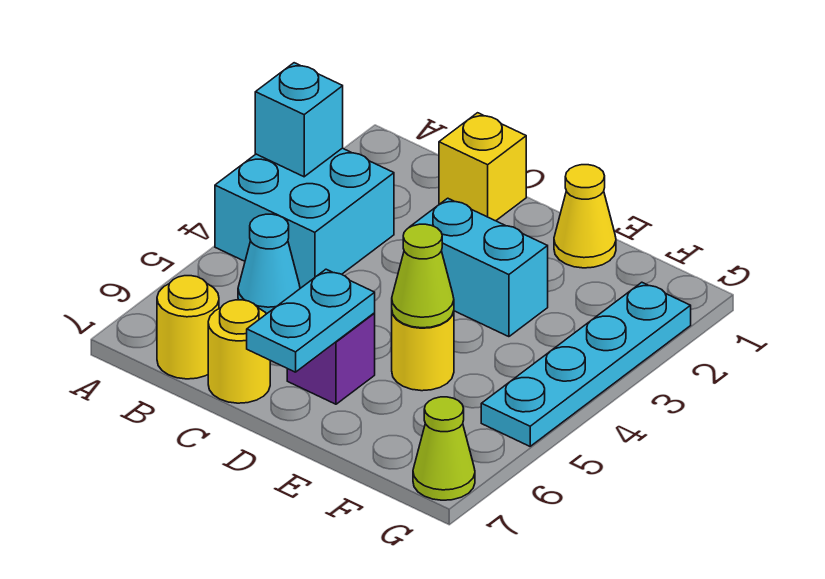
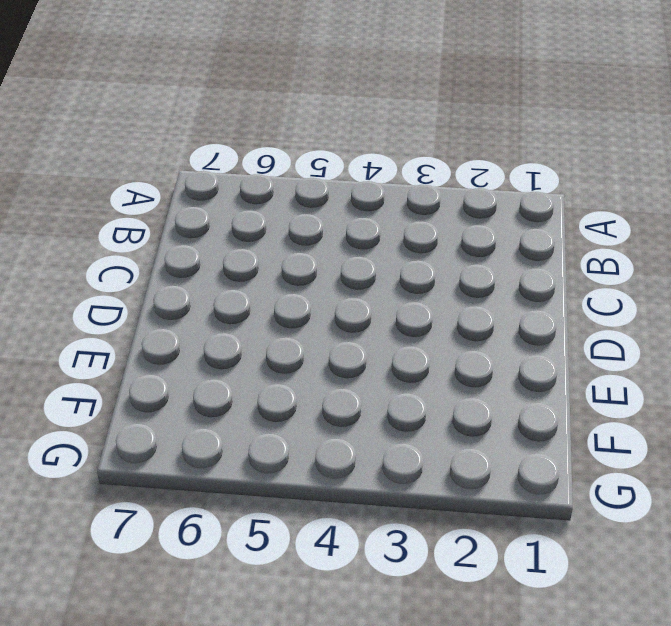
none -> cyan 2x2 brick [215,148,394,288]
none -> cyan 1x1 cone [238,214,300,314]
none -> yellow 1x1 round brick [157,276,219,379]

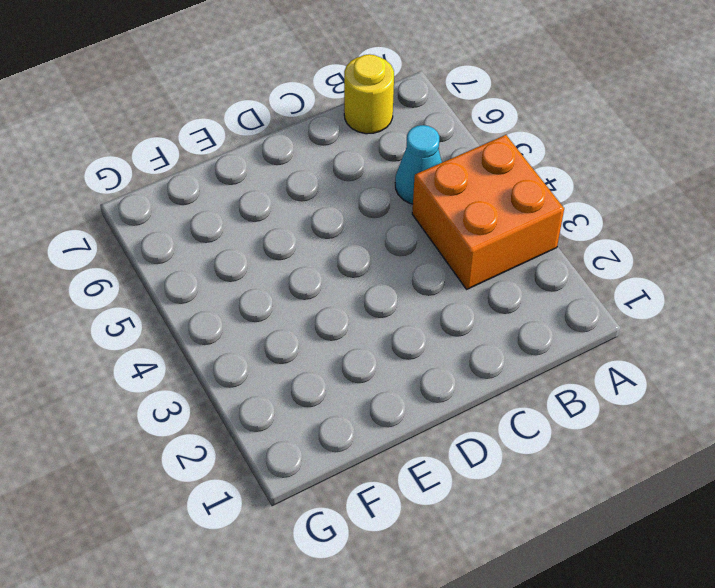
orange 2x2 brick [412,135,564,289] -> cyan 2x2 brick [215,148,394,288]
none -> yellow 1x1 brick [439,113,526,221]
none -> yellow 1x1 round brick [208,300,270,403]
none -> cyan 1x2 brick [410,198,548,337]

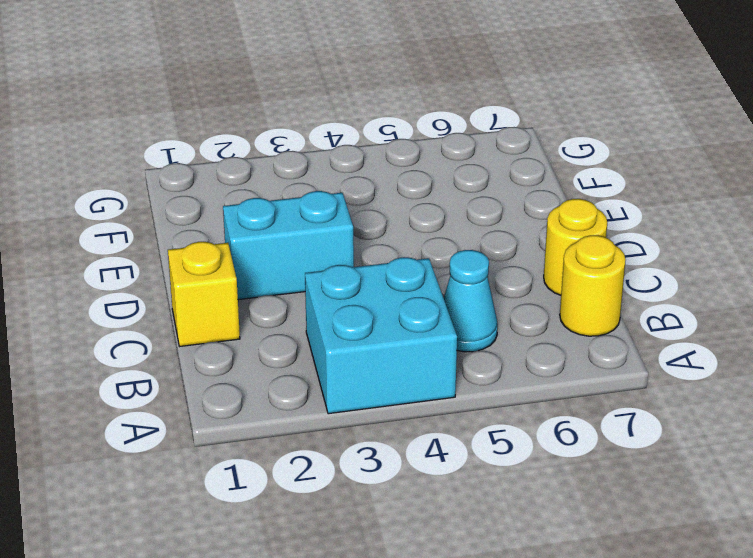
cyan 1x2 brick [223,191,354,300] -> cyan 1x2 brick turned to [410,198,548,337]
none -> purple 1x1 brick [287,313,375,404]
none -> yellow 1x1 cone [554,165,616,268]
none -> yellow 1x1 round brick [392,311,454,391]

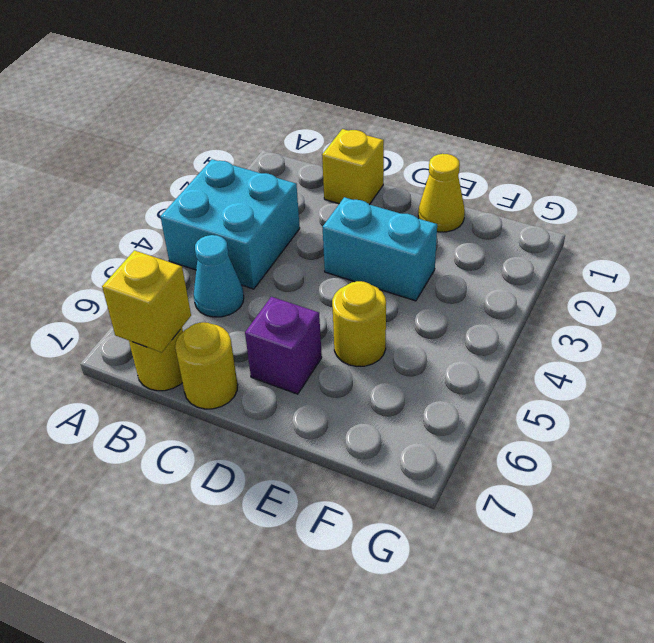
yellow 1x1 brick [102,250,191,352] -> none
none -> cyan 1x4 plate [481,282,691,446]
none -> lime 1x1 cone [413,397,475,500]
none -> cyan 1x1 brick [255,63,343,177]

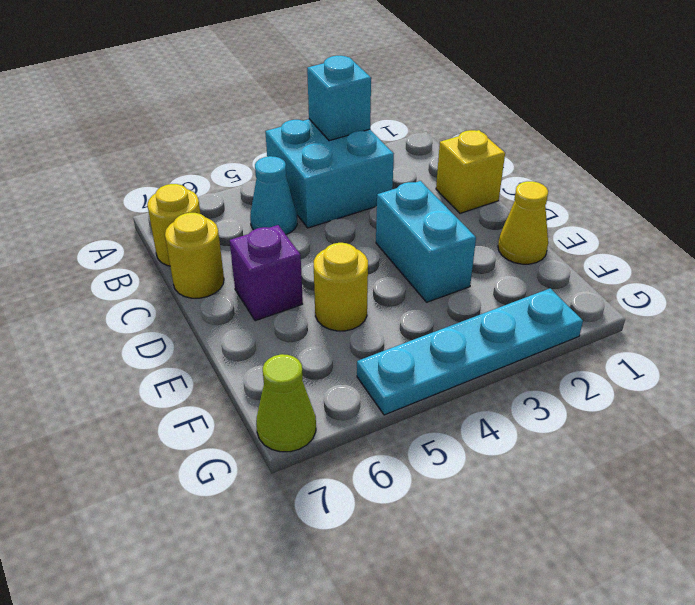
none -> cyan 1x2 plate [247,269,375,372]
none -> lime 1x1 cone [392,224,454,328]

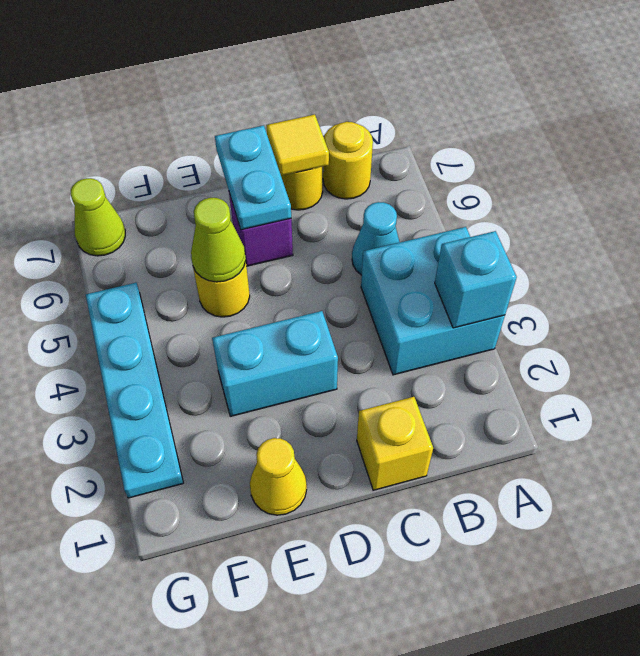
yellow 1x1 tile [266,114,329,176] -> none

